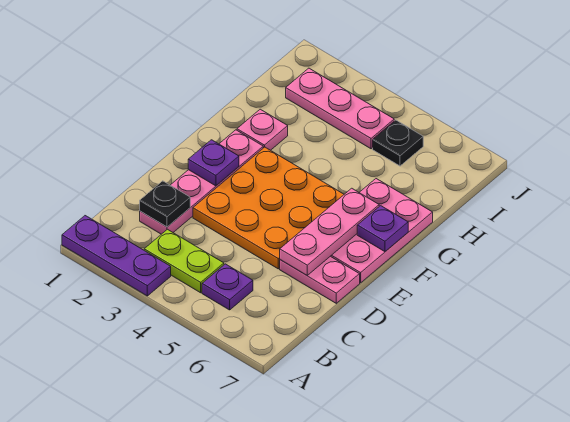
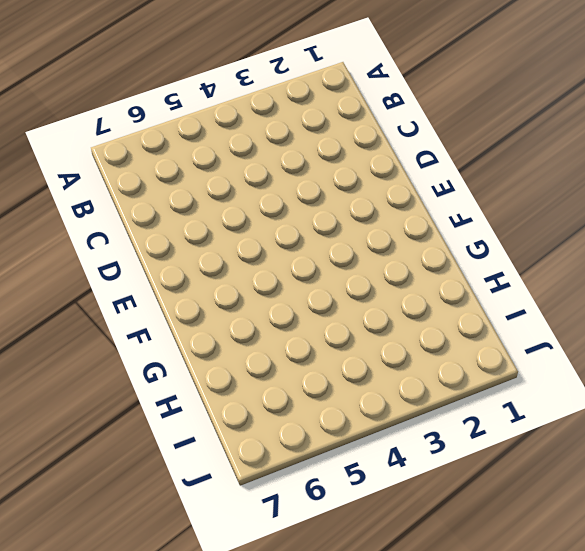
none -> purple 1x3 plate [62,216,171,296]
none -> lime 1x2 plate [144,229,224,293]
none -> purple 1x1 plate [202,264,253,310]

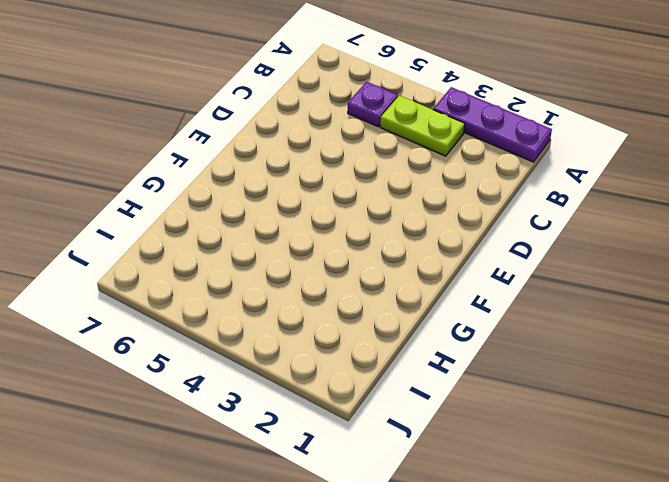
none -> pink 1x4 plate [140,130,263,234]
none -> orange 3x3 plate [193,147,344,269]
none -> pink 1x2 plate [280,256,360,303]

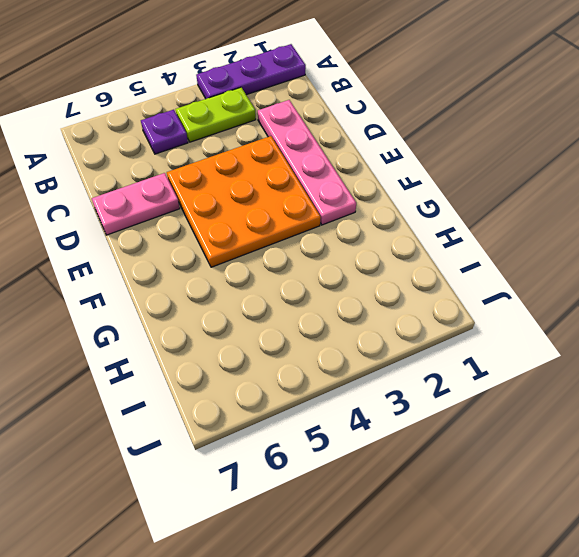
none -> pink 2x3 plate [331,179,433,283]
none -> pink 1x1 plate [237,109,288,150]
none -> pink 1x3 plate [286,68,394,149]

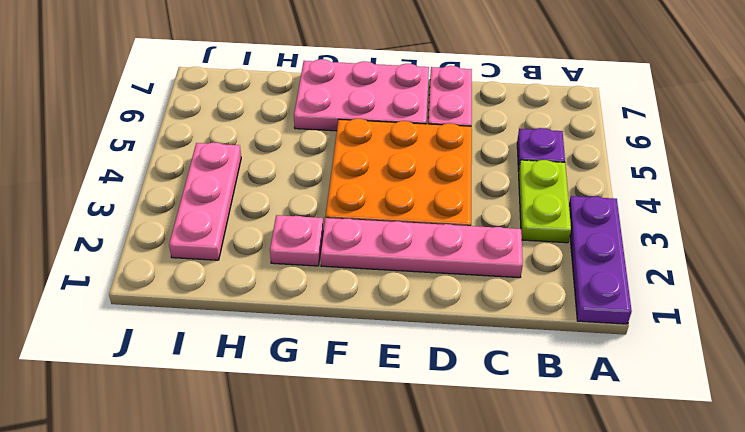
none -> black 1x1 plate [373,120,423,166]
none -> black 1x1 plate [140,181,190,227]
none -> pink 1x3 plate [280,188,379,275]

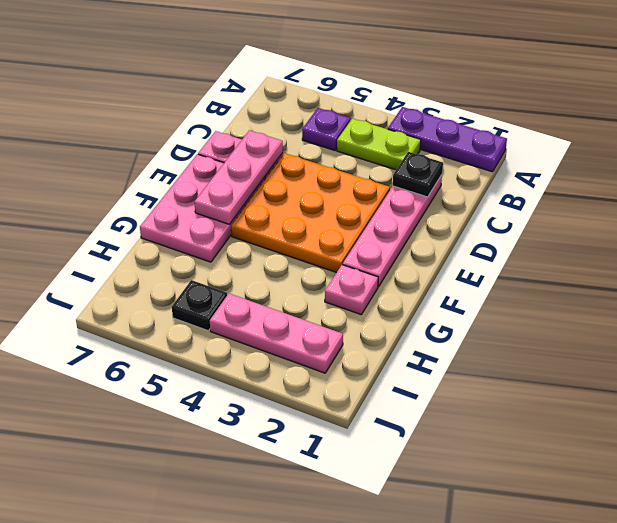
none -> purple 1x1 plate [188,140,239,186]
none -> purple 1x1 plate [357,206,408,252]

